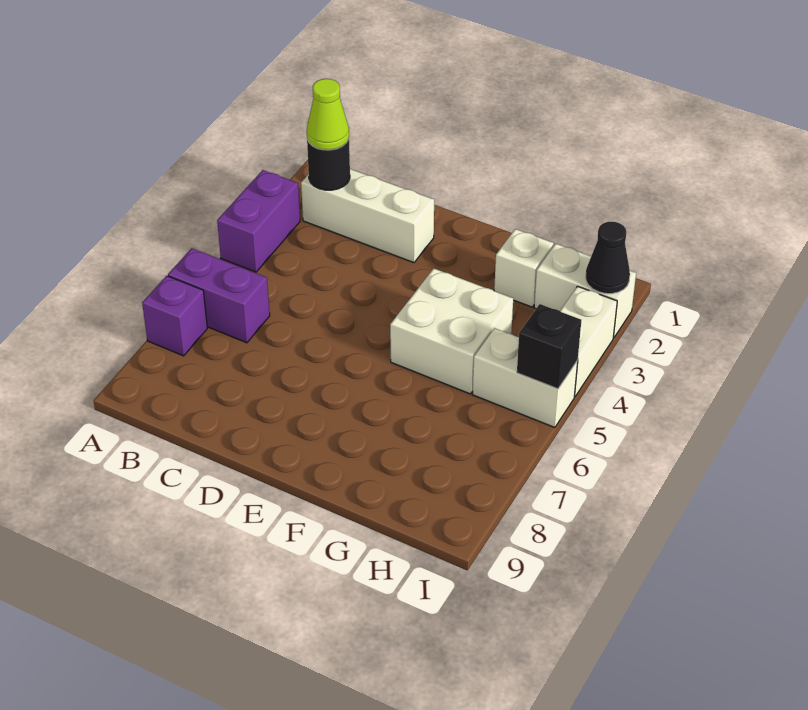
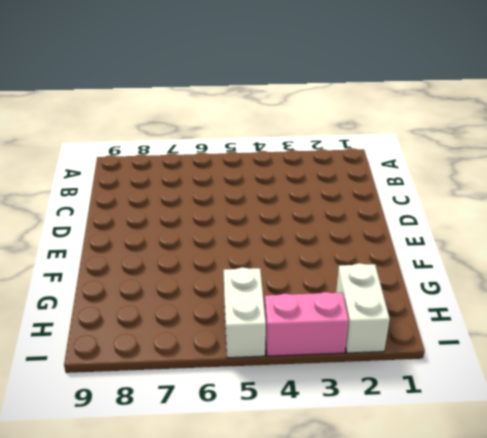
pink 1x2 brick [265,292,349,356] -> white 1x2 brick [560,286,617,397]
none -> purple 1x2 brick [217,170,300,272]
none -> purple 1x2 brick [168,248,270,343]
none -> purple 1x1 brick [142,276,207,356]

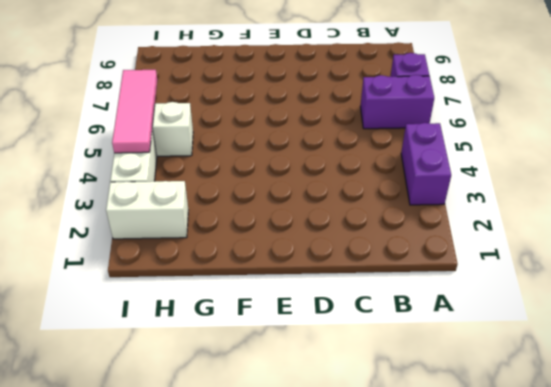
pink 1x3 tile [112,70,157,153] -> black 1x1 brick [517,304,581,389]
none -> white 1x3 brick [301,169,434,263]
none -> white 2x2 brick [390,268,513,394]
none -> white 1x1 brick [494,229,554,307]

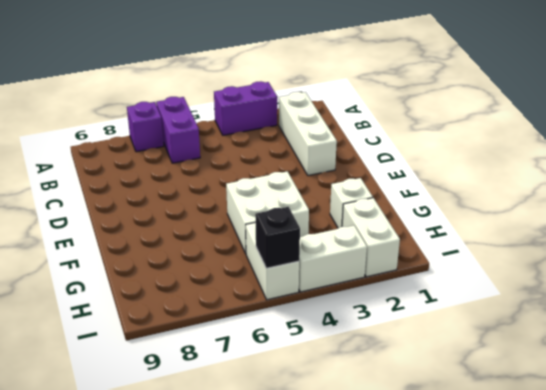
none -> black 1x1 round brick [307,139,350,190]
none -> black 1x1 cone [586,222,630,294]
none -> lime 1x1 cone [307,79,349,150]

